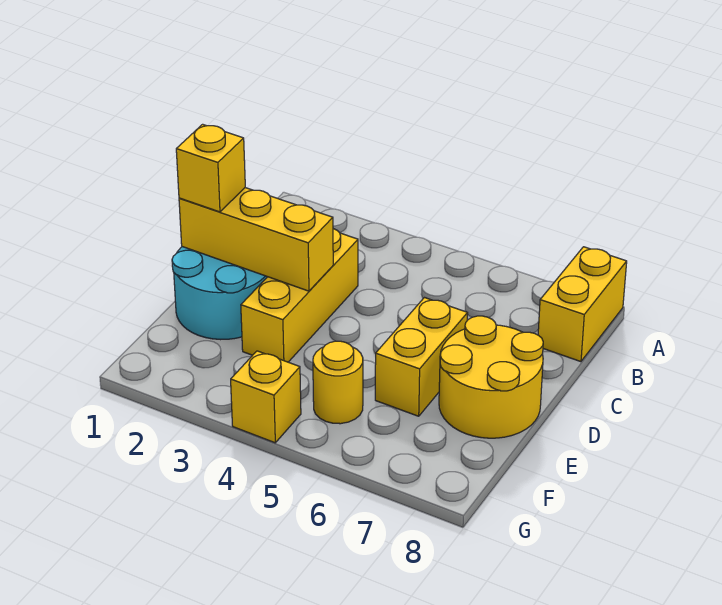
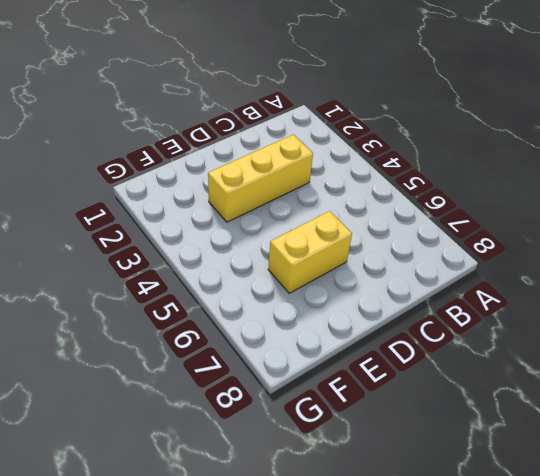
none -> yellow 1x2 brick [538,247,627,362]
none -> cyan 2x2 round brick [172,247,267,340]

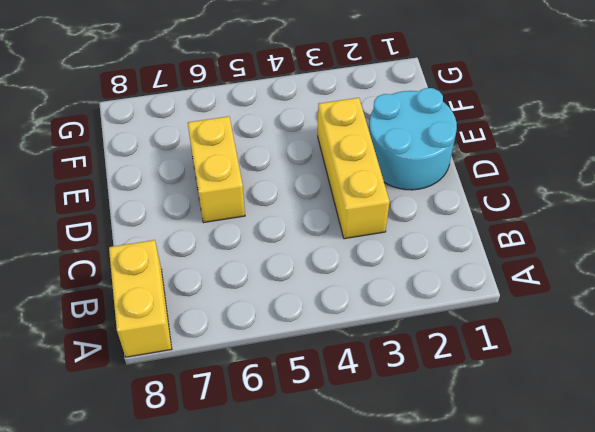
none -> yellow 2x2 round brick [439,316,543,438]
none -> yellow 1x1 round brick [313,341,363,424]

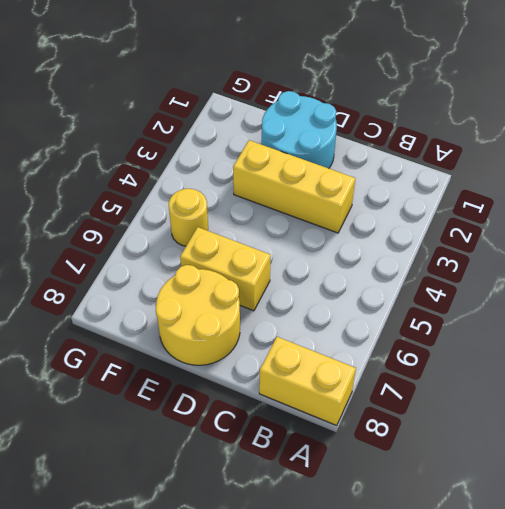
none -> yellow 1x1 brick [231,351,301,443]
none -> yellow 1x3 brick [179,188,333,291]

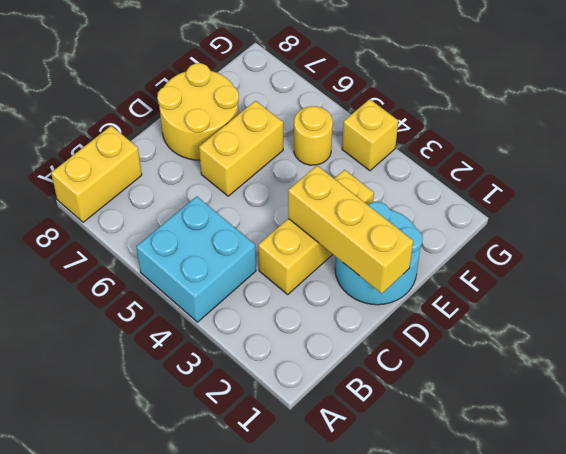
cyan 2x2 brick [136,196,256,322] -> none
none -> yellow 1x1 brick [176,124,245,212]

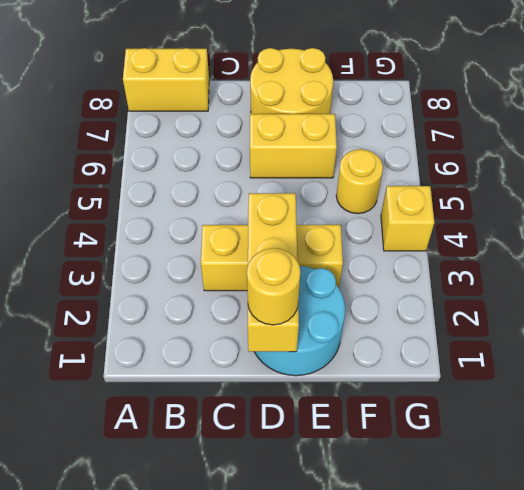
yellow 1x1 round brick [247,248,300,325] -> yellow 1x1 brick [176,124,245,212]

